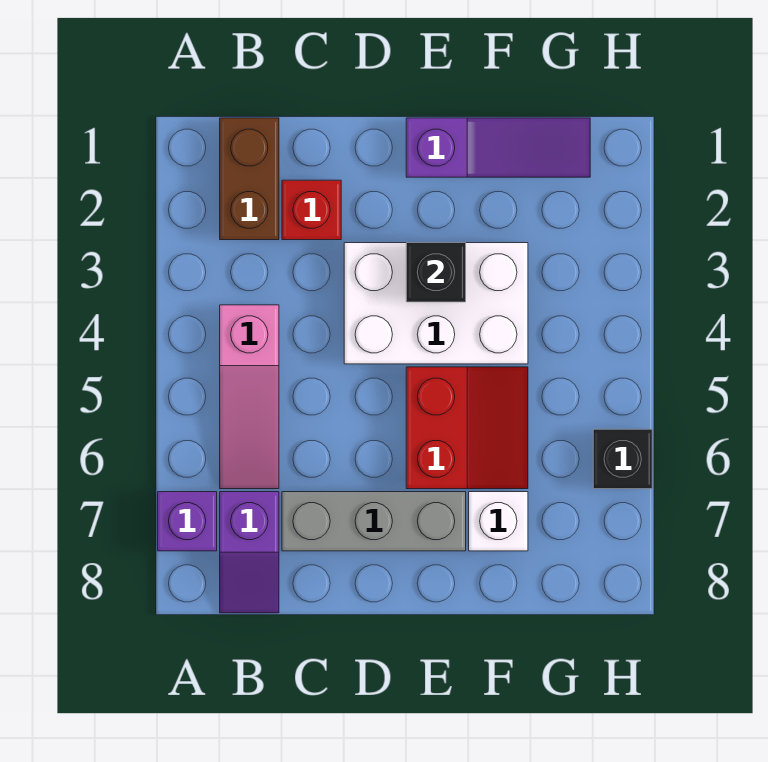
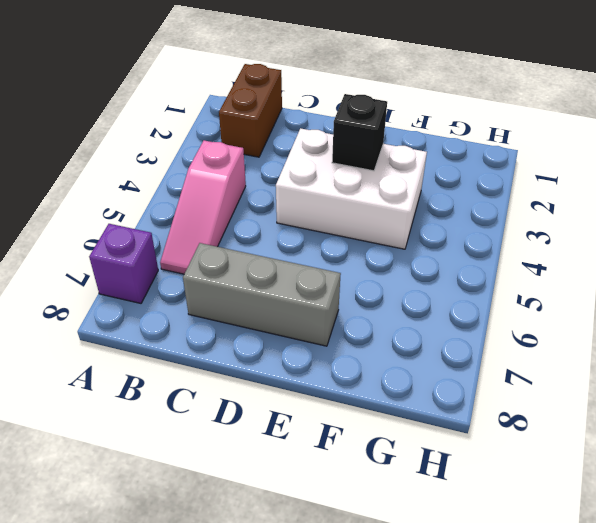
none -> purple 1x2 slope [220,492,279,613]
none -> red 1x1 brick [282,180,341,240]
none -> purple 1x3 slope [406,118,590,177]

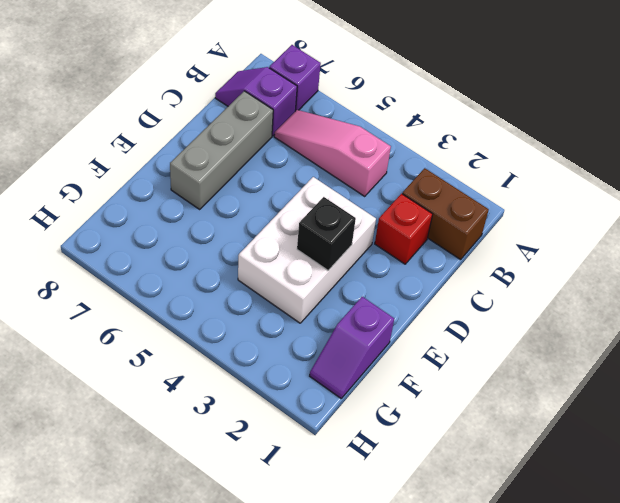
purple 1x2 slope [310,297,394,398] -> purple 1x3 slope [406,118,590,177]
none -> red 2x2 slope [406,367,528,489]
none -> white 1x1 brick [469,492,528,551]
none -> black 1x1 brick [593,429,652,489]

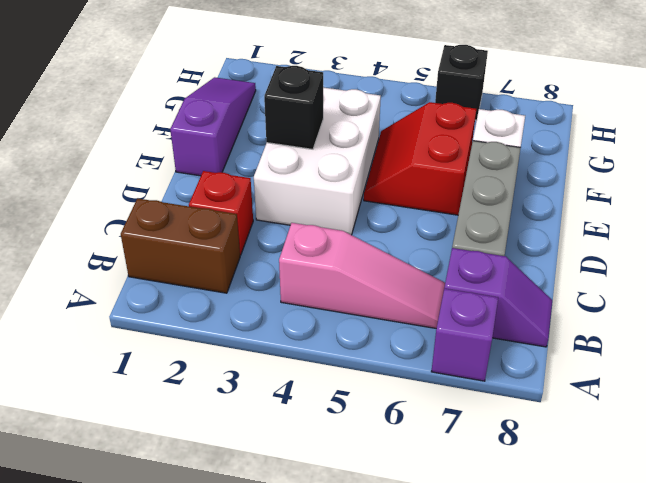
red 2x2 slope [364,102,476,215] -> red 2x2 slope turned to [406,367,528,489]

